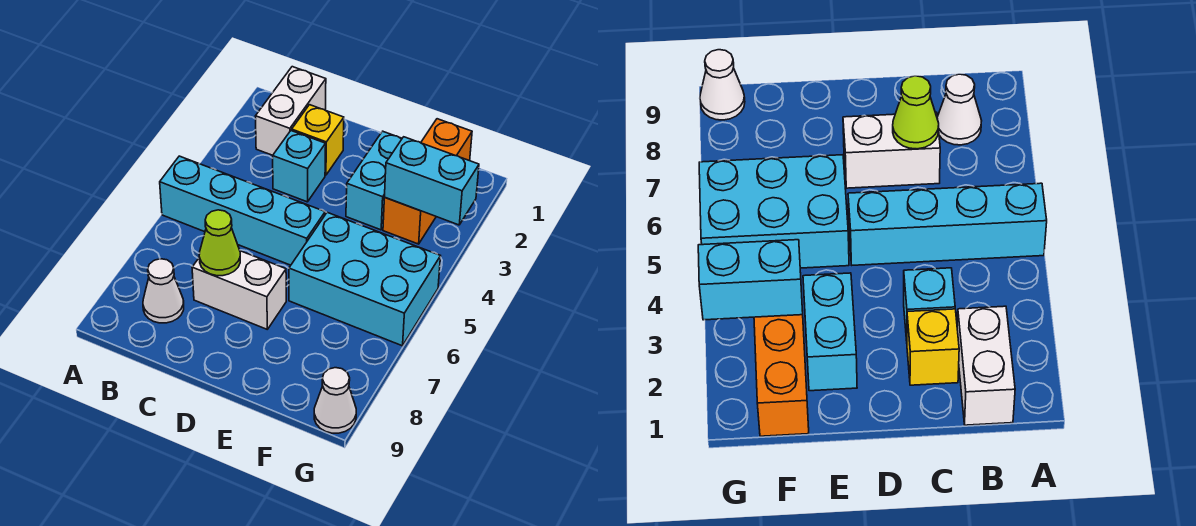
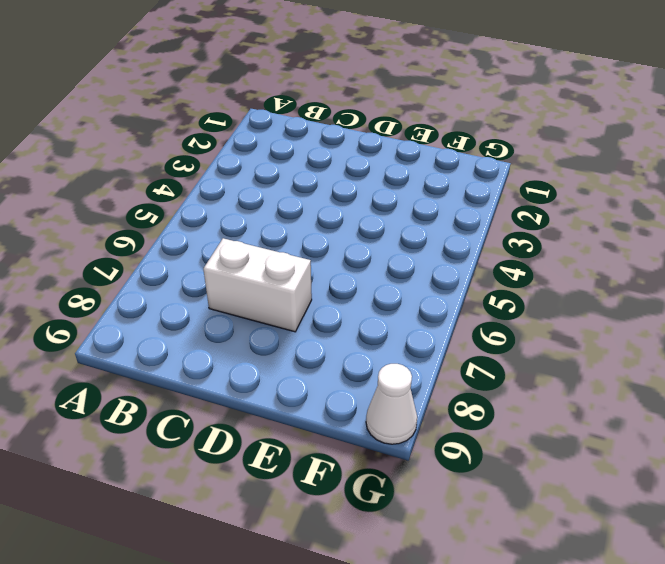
none -> cyan 1x4 brick [160,156,325,265]
none -> white 1x2 brick [256,67,326,155]
none -> white 1x1 cone [143,259,184,323]

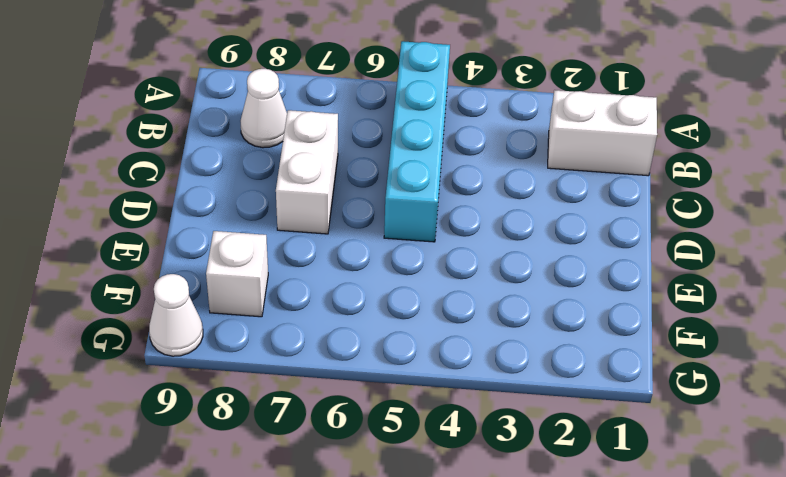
white 1x1 brick [206,231,268,317] -> none
none -> yellow 1x1 brick [292,105,344,175]
none -> cyan 1x1 brick [273,131,326,202]
none -> cyan 1x2 brick [346,131,402,230]

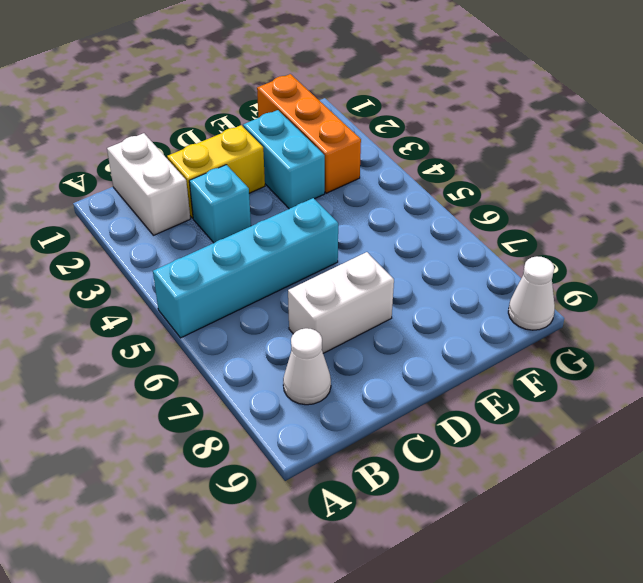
yellow 1x2 brick [167,125,265,218] -> yellow 1x1 brick [292,105,344,175]
none -> cyan 2x3 brick [289,212,441,346]
none -> lime 1x1 cone [199,210,240,276]
none -> cyan 1x2 brick [385,137,479,225]

